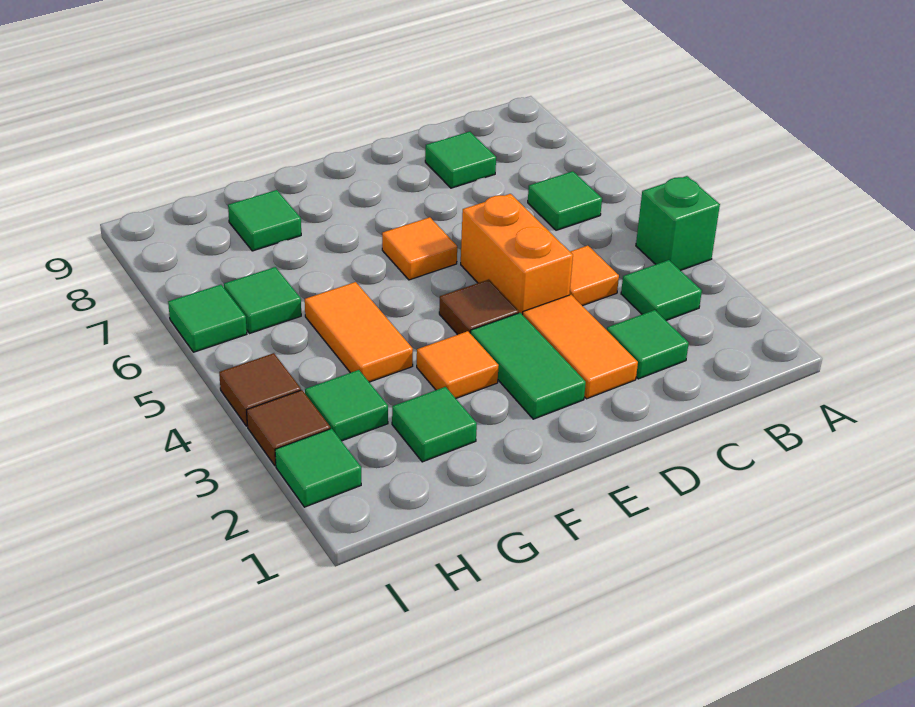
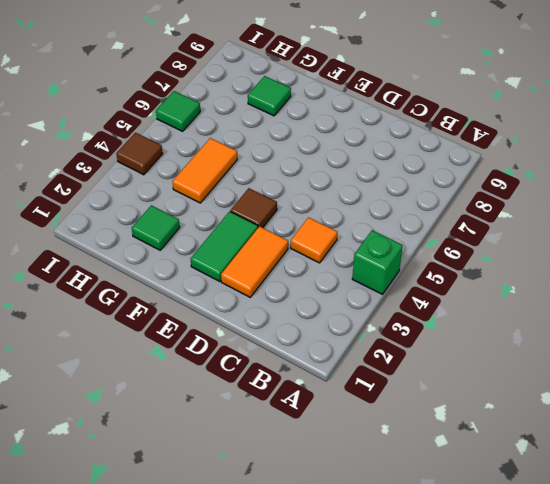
none -> green 1x1 tile [621,260,702,320]
none -> green 1x1 tile [528,171,602,230]
none -> green 1x1 tile [607,310,689,379]

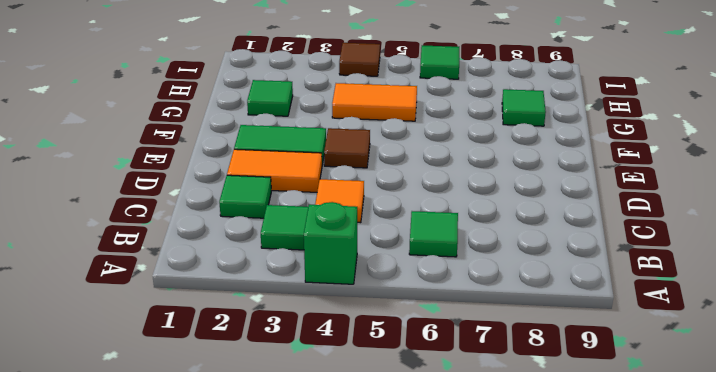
none -> green 1x1 tile [425,132,496,188]
none -> orange 1x2 brick [461,194,573,315]
none -> orange 1x1 tile [382,217,457,280]

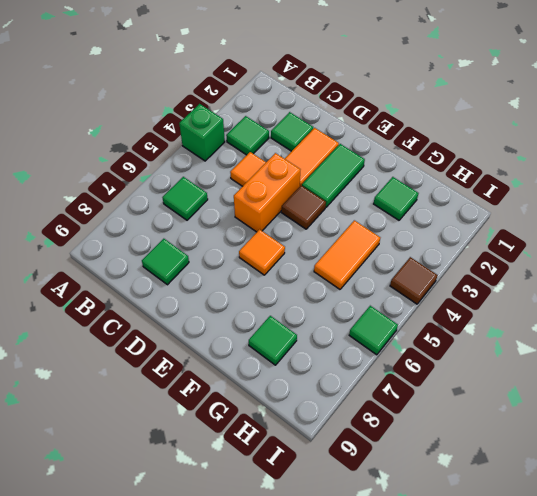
none -> orange 1x1 tile [417,331,499,398]
none -> green 1x1 tile [305,370,388,441]
none -> green 1x1 tile [224,267,301,334]

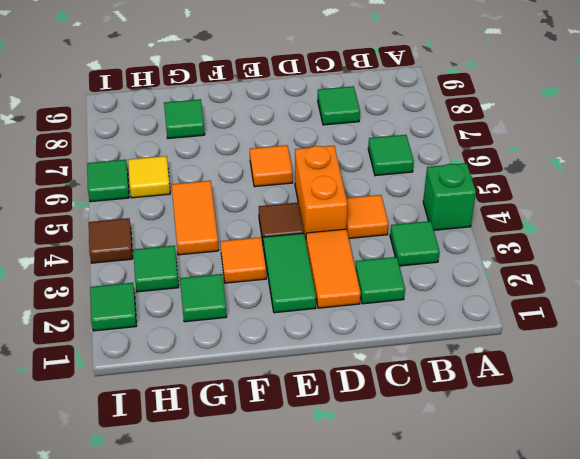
yellow 1x1 tile [128,156,170,198] -> green 1x1 tile [224,267,301,334]
none -> brown 1x1 tile [247,390,330,466]

